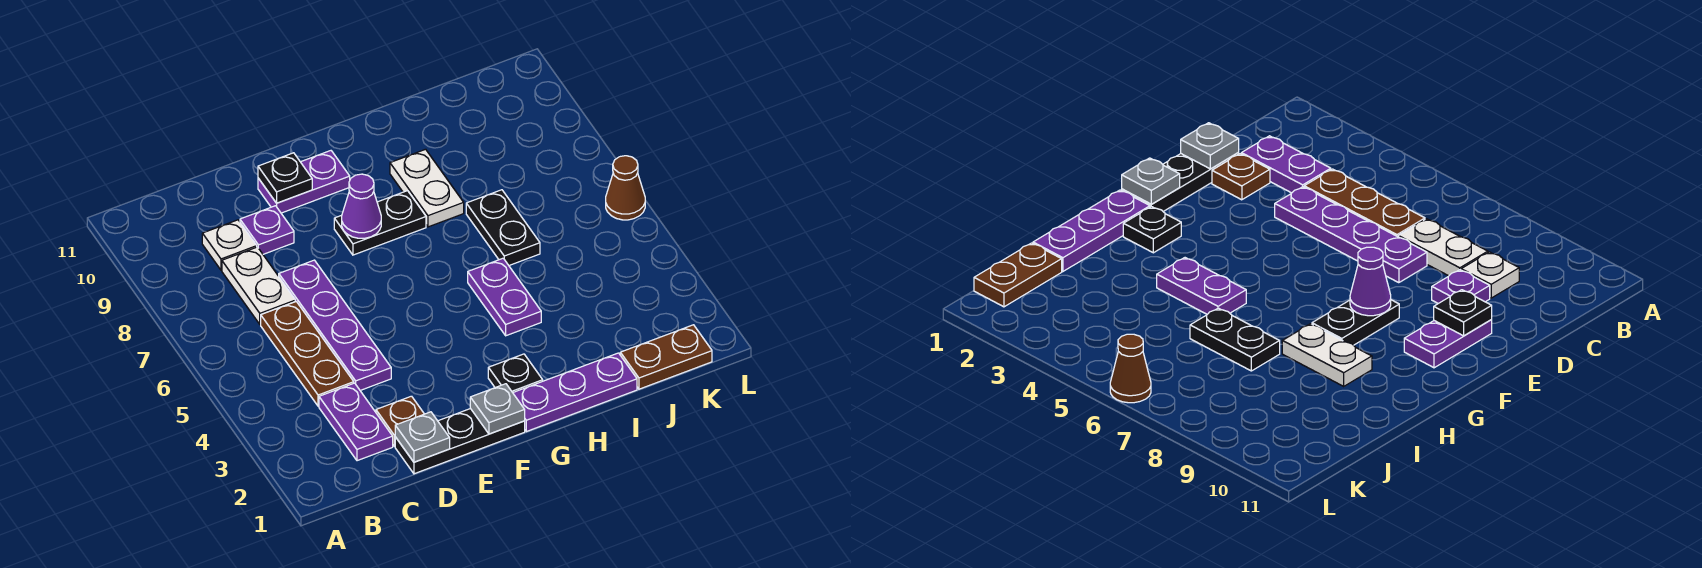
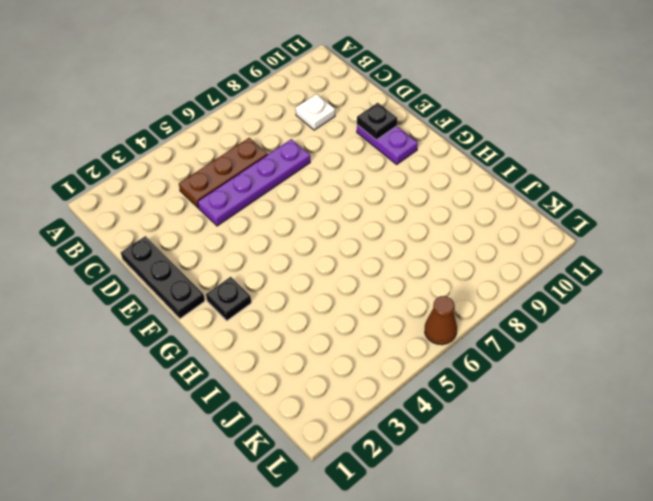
none -> purple 1x2 plate [319,383,393,461]
none -> white 1x2 plate [222,247,295,324]
none -> brown 1x1 plate [376,396,424,447]

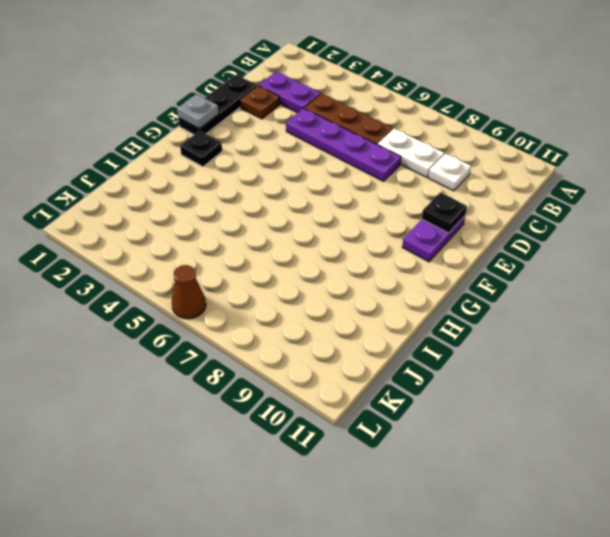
none -> purple 1x1 plate [240,206,294,254]
none -> black 1x2 plate [334,191,426,255]
none -> purple 1x3 plate [513,353,637,432]

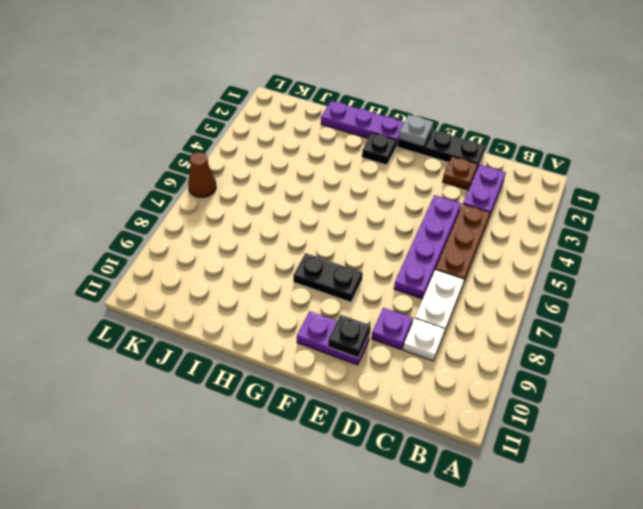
none -> purple 1x2 plate [468,258,541,336]
none -> white 1x2 plate [390,149,464,227]
none -> black 1x2 plate [466,190,540,265]

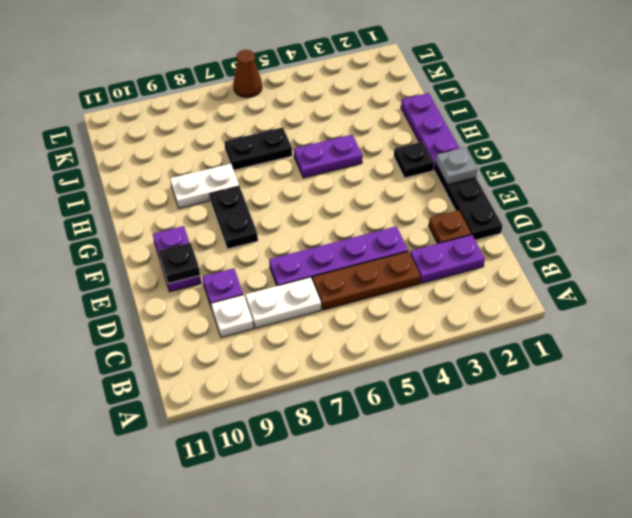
none -> brown 1x2 plate [620,325,712,389]
none -> grey 1x1 plate [395,412,450,462]
none -> purple 1x1 cone [342,174,381,238]

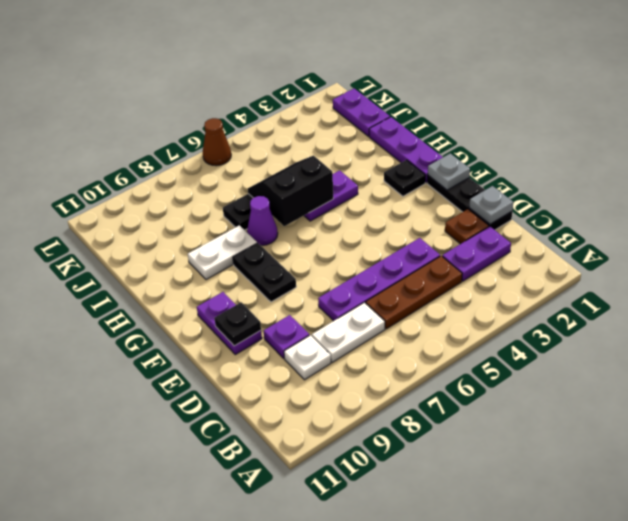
black 2x2 slope [248,156,333,226] -> none
purple 1x1 cone [247,196,278,245] -> purple 1x1 cone moved to [342,174,381,238]
purple 1x2 plate [333,89,390,136] -> brown 1x2 plate [620,325,712,389]

